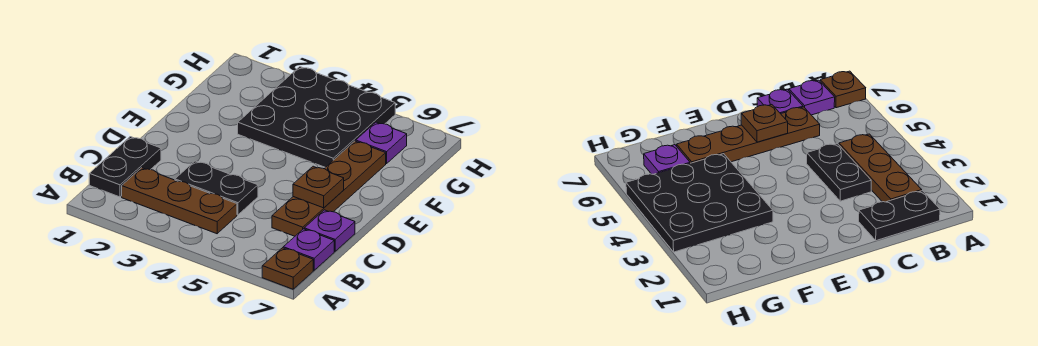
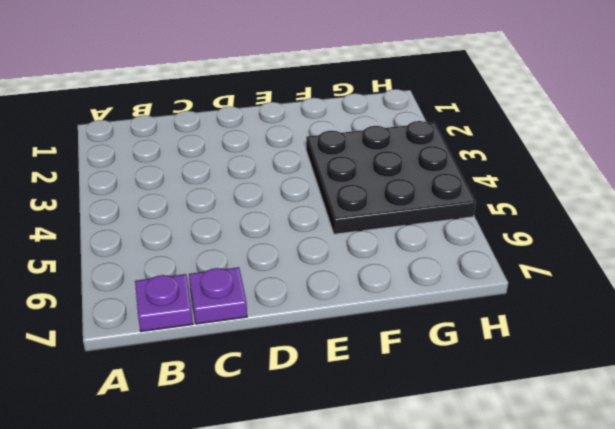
none -> brown 1x1 plate [262,248,313,289]
none -> black 1x2 plate [89,137,161,197]

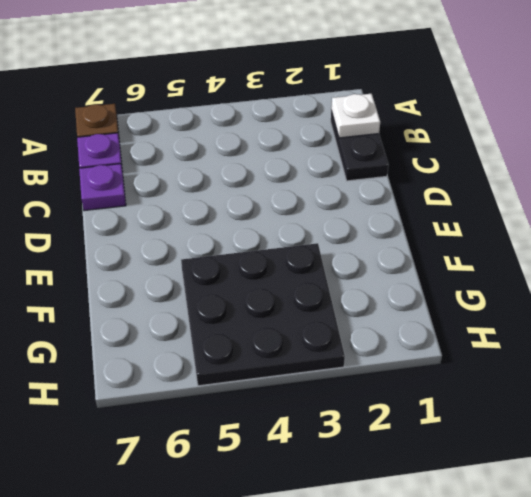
white 1x1 plate [331,94,380,138] -> none
none -> brown 1x3 plate [122,168,237,234]
none -> black 1x2 plate [175,161,258,215]

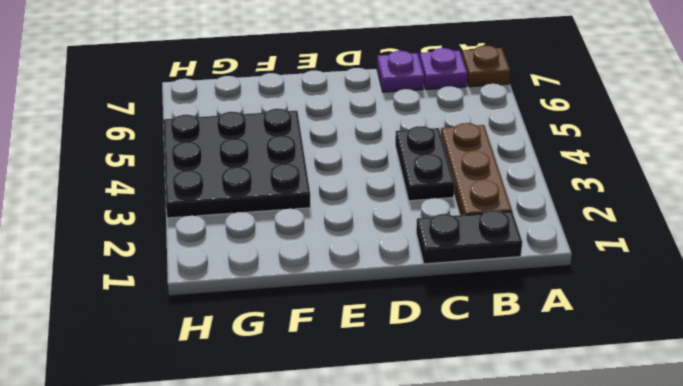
none -> brown 1x4 plate [272,141,386,236]
none -> purple 1x1 plate [356,122,407,164]

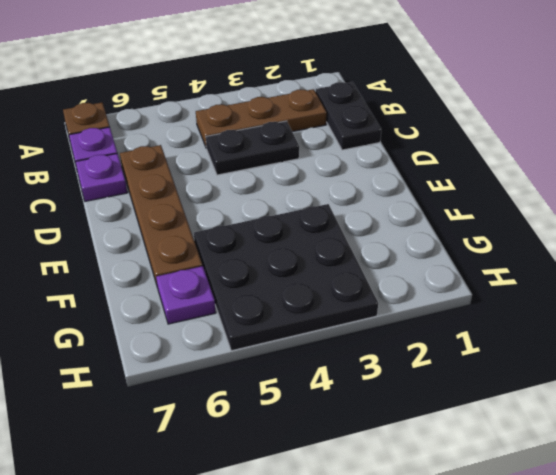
none -> brown 1x1 plate [293,166,344,208]

